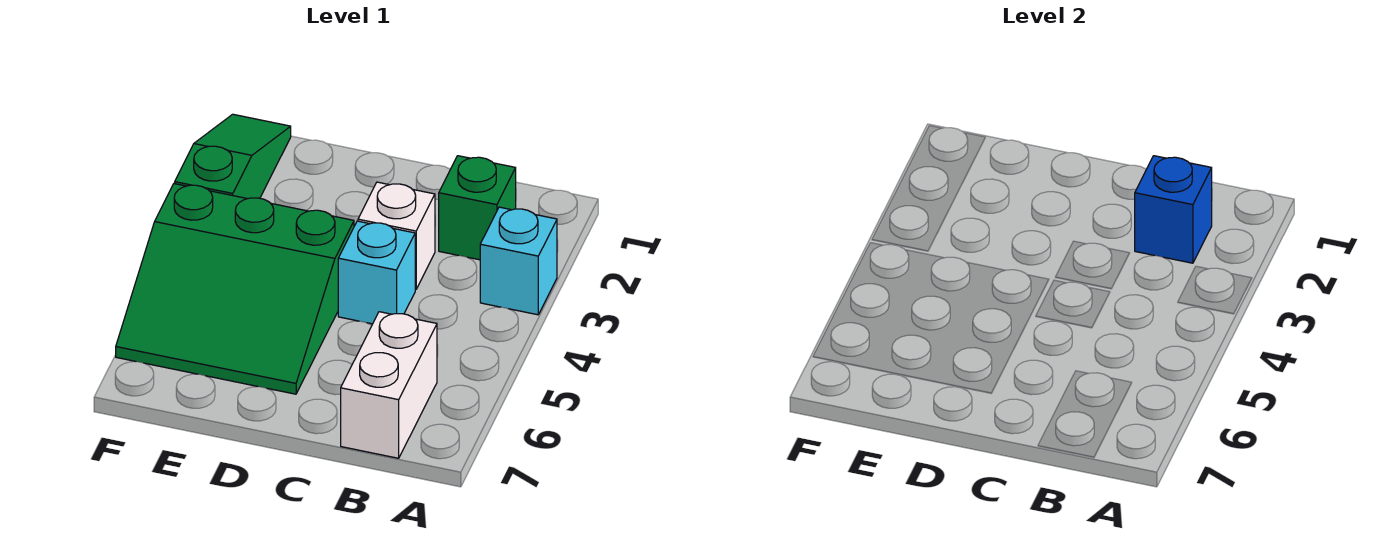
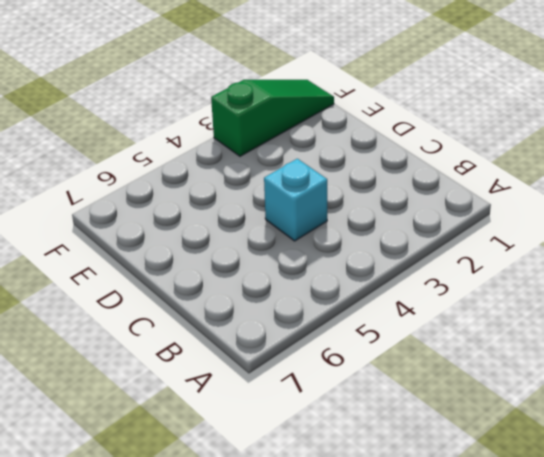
none -> cyan 1x1 brick [480,207,557,315]
none -> green 1x1 brick [439,156,516,260]

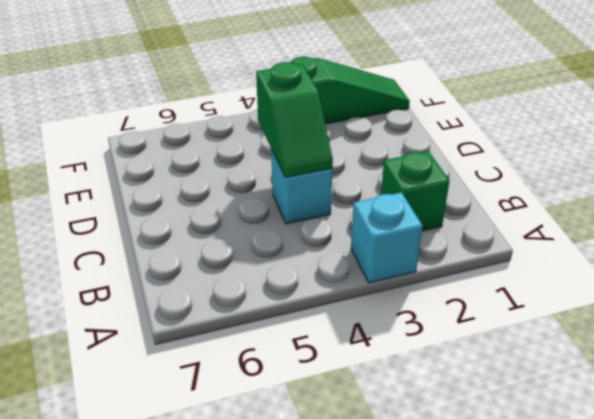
green 1x2 slope [256,62,333,177] -> none
none -> white 1x2 brick [341,312,437,458]
none -> white 1x1 brick [358,182,435,290]

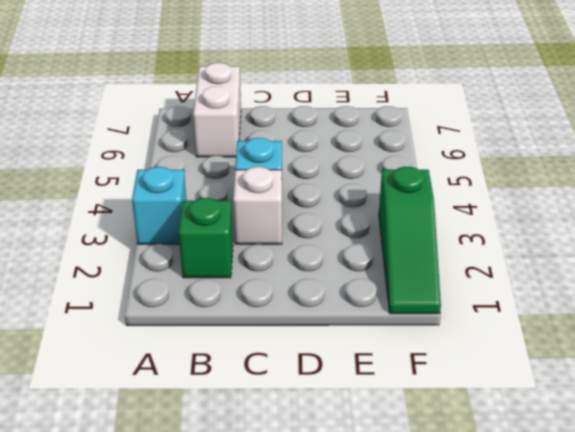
none -> green 3x3 slope [116,184,354,394]
none -> blue 1x1 brick [1135,156,1212,263]

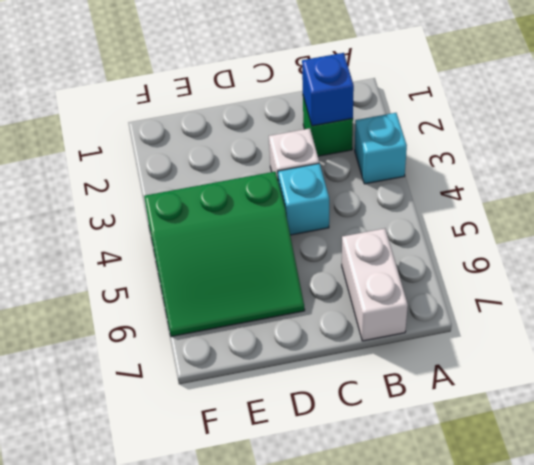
none -> green 1x3 slope [175,114,291,199]

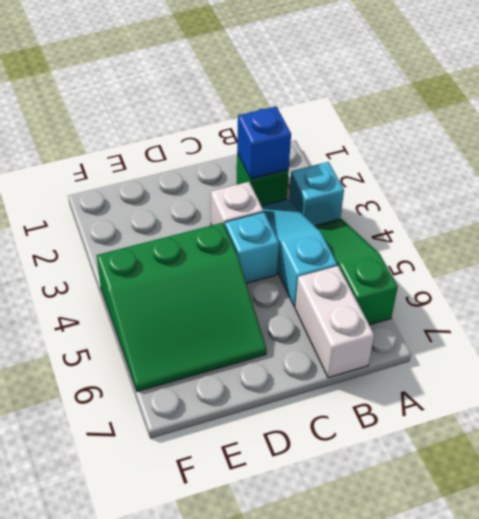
green 1x3 slope [315,219,398,325] -> green 1x3 slope moved to [175,114,291,199]
cyan 1x3 slope [262,199,338,307] -> none

